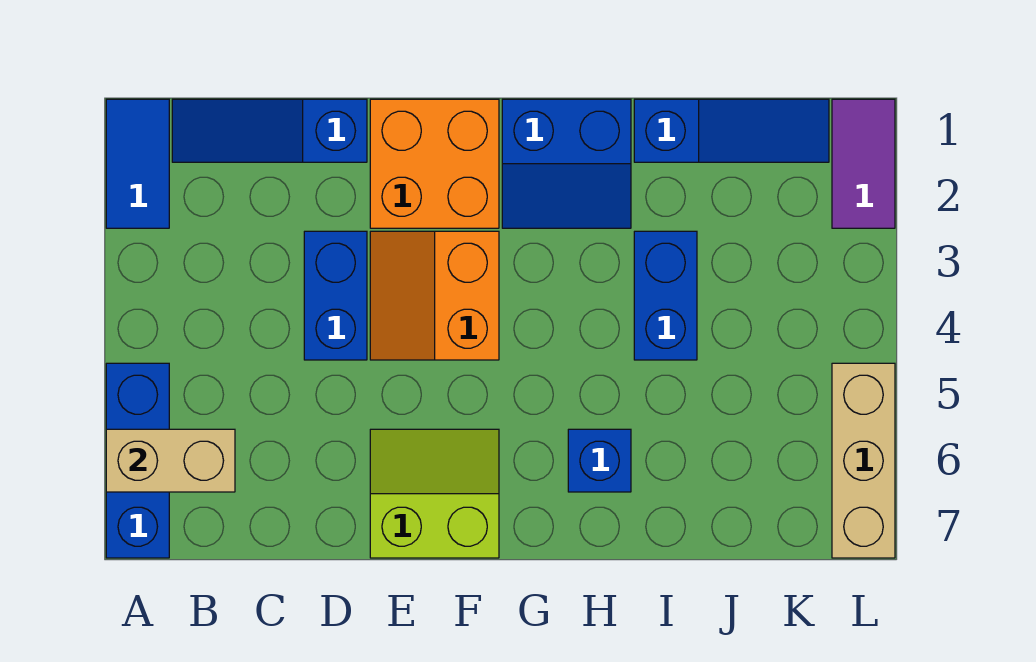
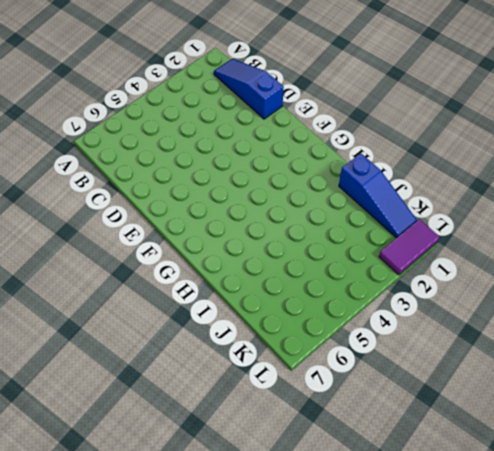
none -> blue 1x2 tile [106,99,169,228]
none -> blue 1x3 brick [106,363,169,558]
none -> blue 1x2 brick [304,231,367,360]

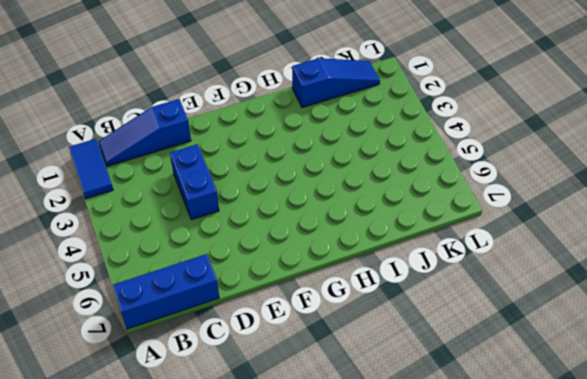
blue 1x3 brick [113,254,219,329] -> blue 1x3 brick turned to [106,363,169,558]
none -> orange 2x2 brick [370,99,499,228]
none -> orange 2x2 slope [370,231,499,360]
none -> lime 2x2 slope [370,429,499,558]

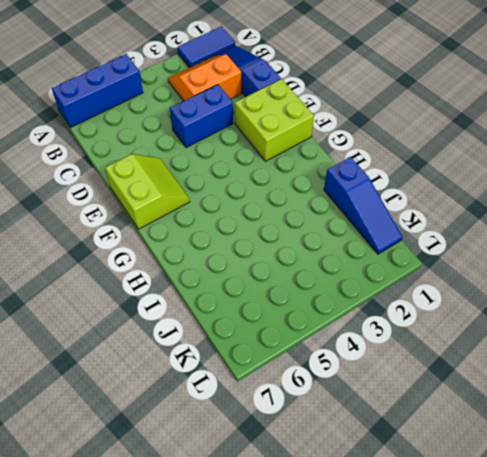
orange 2x2 slope [168,54,241,101] -> orange 2x2 slope moved to [370,231,499,360]
lime 2x2 brick [235,79,314,161] -> orange 2x2 brick [370,99,499,228]
none -> blue 2x2 slope [502,99,631,228]
none -> blue 1x1 brick [568,429,631,492]
none -> blue 1x2 brick [634,231,697,360]

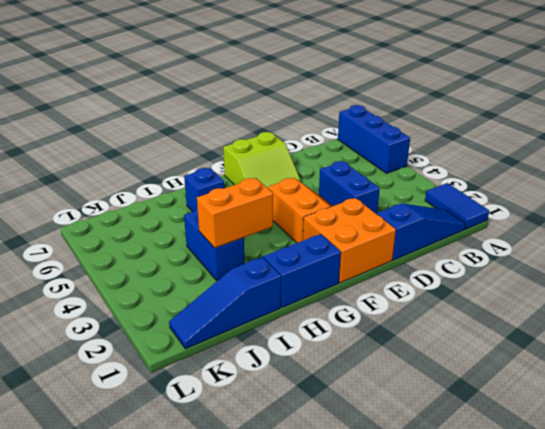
orange 1x2 brick [197,178,273,248] -> none
none -> purple 1x2 tile [832,99,895,228]
none -> tan 1x3 brick [832,363,895,558]
none -> tan 1x2 brick [106,429,235,492]

